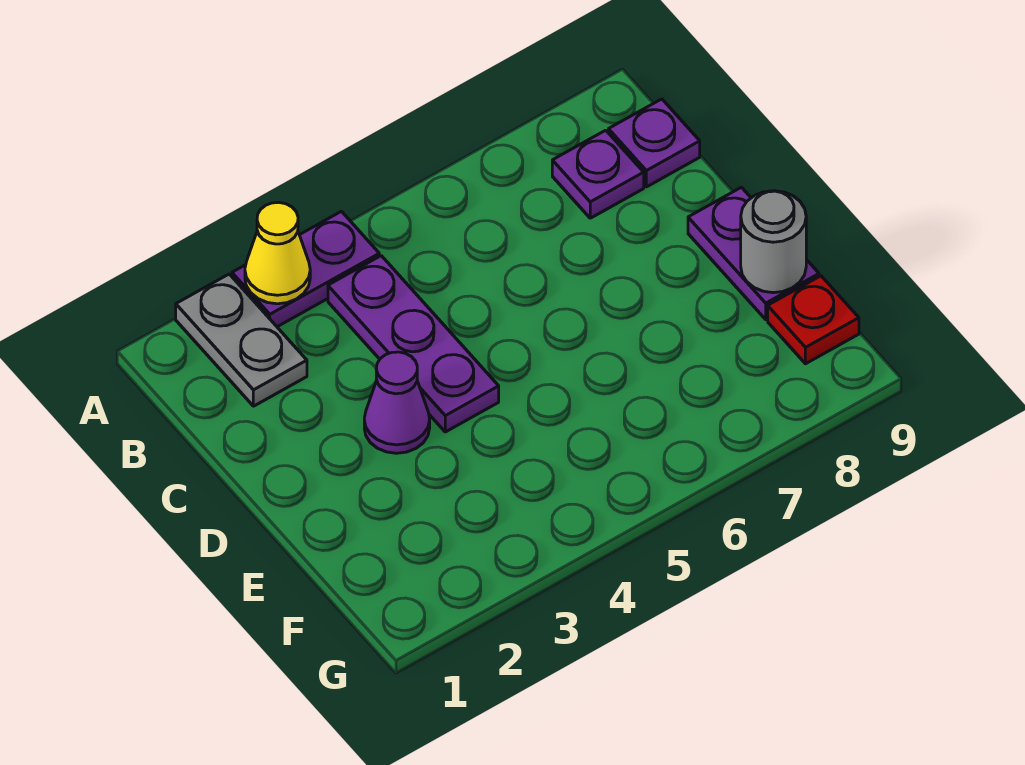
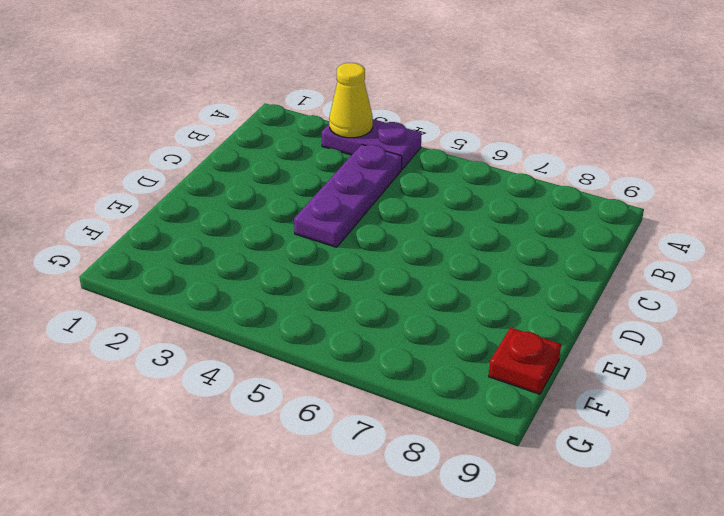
none -> grey 1x2 plate [176,274,307,406]
none -> purple 1x1 plate [552,130,644,218]

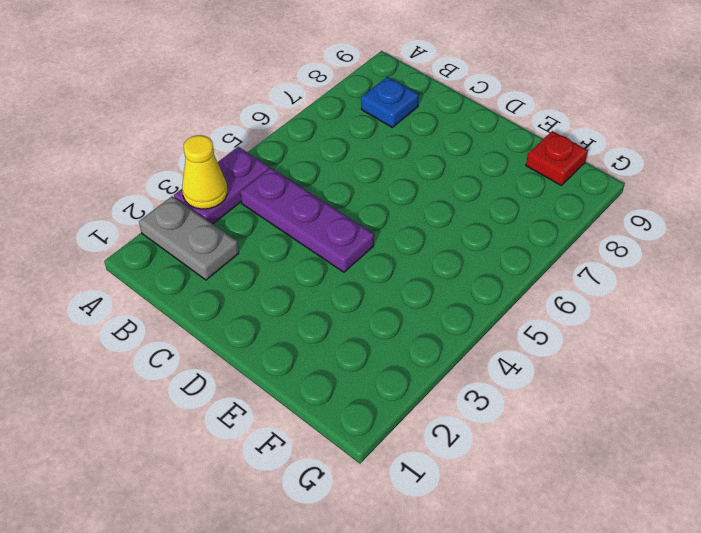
blue 1x1 plate [361,77,419,127] -> purple 1x1 plate [552,130,644,218]
none -> purple 1x1 plate [608,99,700,187]
none -> purple 1x1 cone [364,352,430,453]

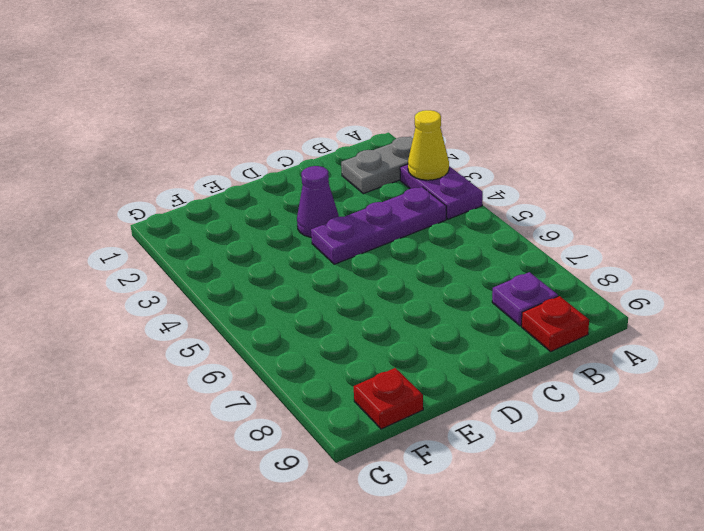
red 1x1 plate [522,296,589,351] -> purple 1x1 plate [608,99,700,187]
none -> purple 1x2 plate [688,187,819,319]
none -> grey 1x1 round brick [741,191,806,293]

